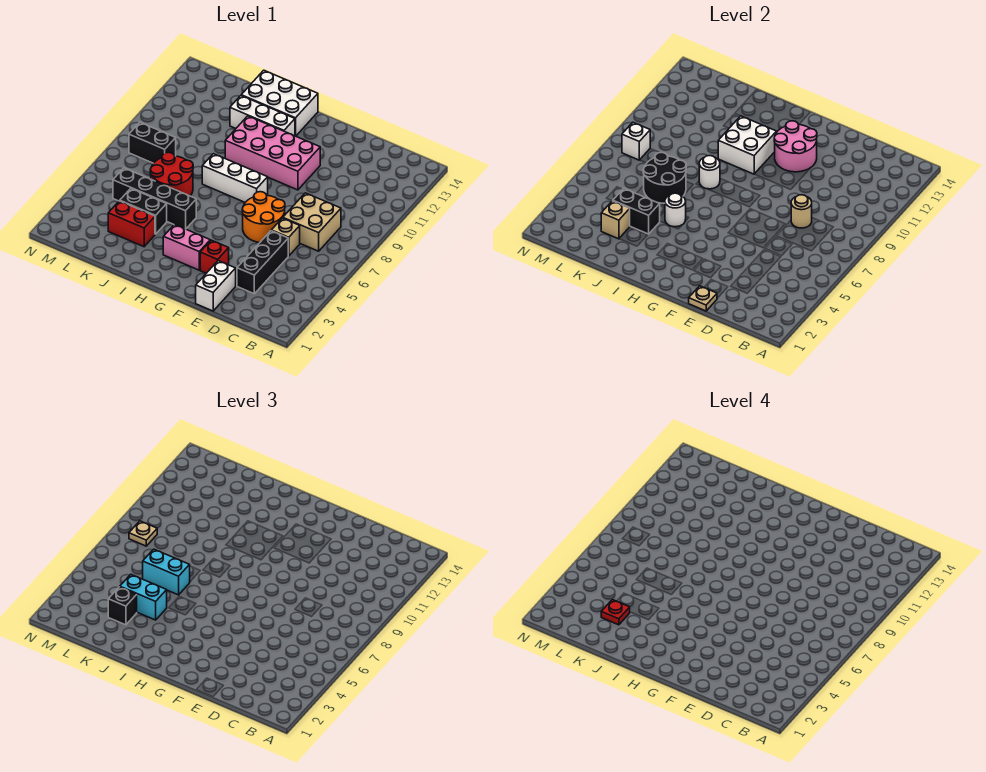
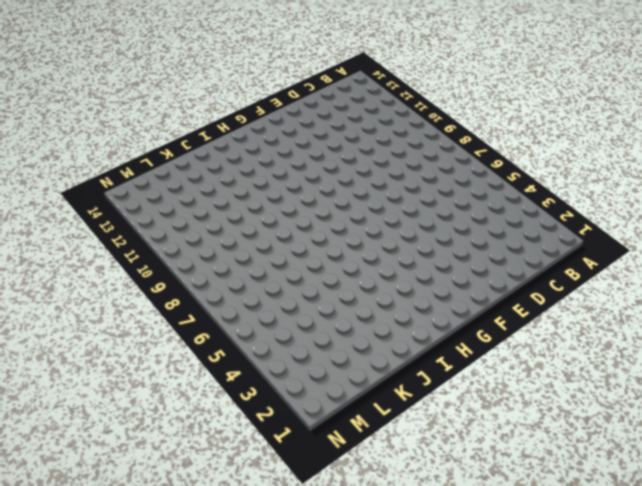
none -> tan 2x2 brick [283,193,341,251]
none -> black 1x3 brick [237,231,288,294]
none -> tan 1x1 brick [271,218,300,256]
none -> white 1x2 brick [196,261,236,311]

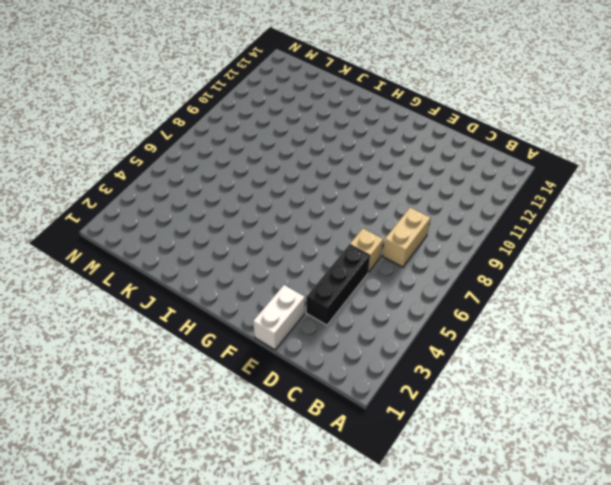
tan 1x2 brick [383,208,430,267] -> tan 2x2 brick [283,193,341,251]
none -> orange 2x2 round brick [242,192,285,243]
none -> red 1x1 brick [200,240,229,273]
none -> pink 2x4 brick [225,116,320,190]
none -> pink 1x2 brick [163,225,210,270]

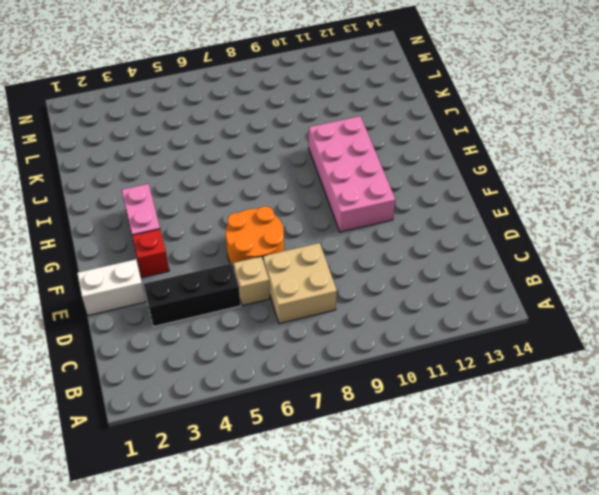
none -> white 1x3 brick [202,154,268,202]
none -> white 1x3 brick [230,96,295,136]
none -> white 2x3 brick [241,70,318,136]
none -> black 1x4 brick [113,168,196,229]

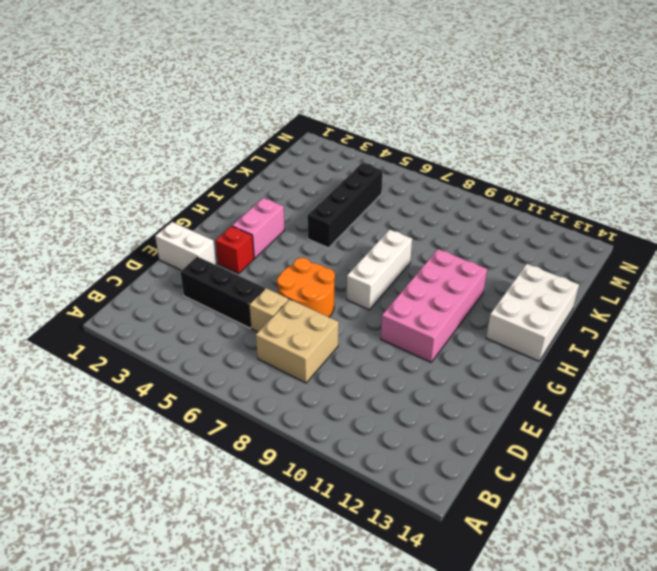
none -> white 1x3 brick [230,96,295,136]
none -> red 1x2 brick [108,201,155,247]
none -> black 1x2 brick [120,189,167,234]
none -> red 2x2 round brick [150,152,193,196]

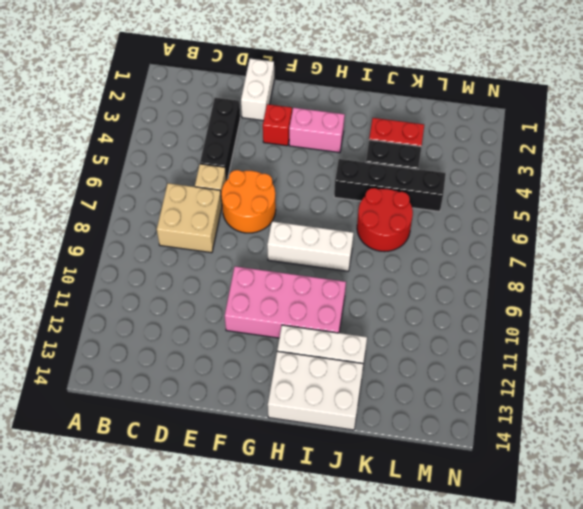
none -> black 1x2 brick [129,122,176,163]
none -> tan 1x1 round brick [791,195,812,228]
none -> tan 1x1 plate [689,286,717,311]
none -> pink 2x2 round brick [774,121,817,172]

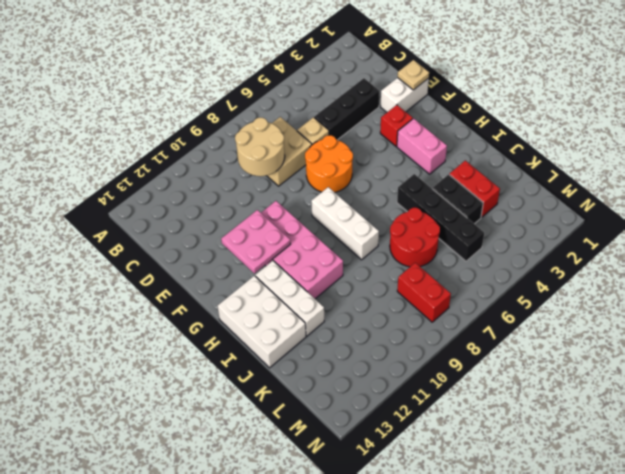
tan 2x2 round brick [235,118,285,176] -> tan 1x1 round brick [791,195,812,228]
pink 2x2 plate [221,210,290,273] -> pink 2x2 round brick [774,121,817,172]
red 1x2 brick [397,263,451,322] -> black 1x2 brick [129,122,176,163]
none -> white 2x2 brick [718,116,777,174]
none -> white 1x1 round brick [665,193,686,227]
none -> white 1x1 round brick [699,156,720,189]
none -> black 1x2 brick [613,189,660,234]

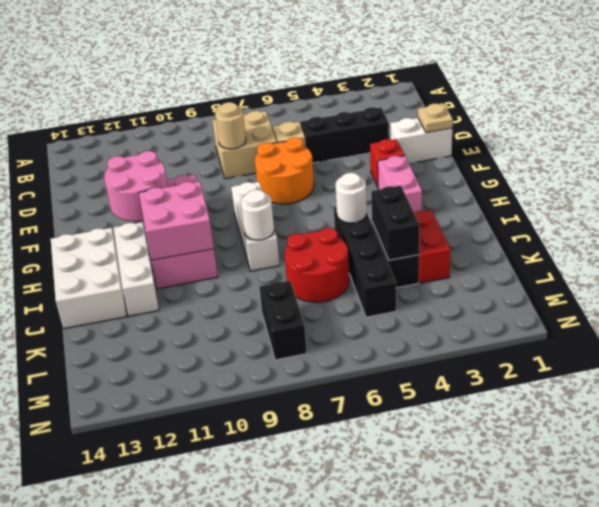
pink 2x2 brick [139,181,214,260] -> white 2x2 brick [718,116,777,174]
none -> black 2x2 round brick [643,152,686,203]
none -> tan 1x1 brick [601,201,630,239]
none -> white 1x1 brick [622,122,650,160]
none -> cyan 1x2 brick [120,575,167,620]

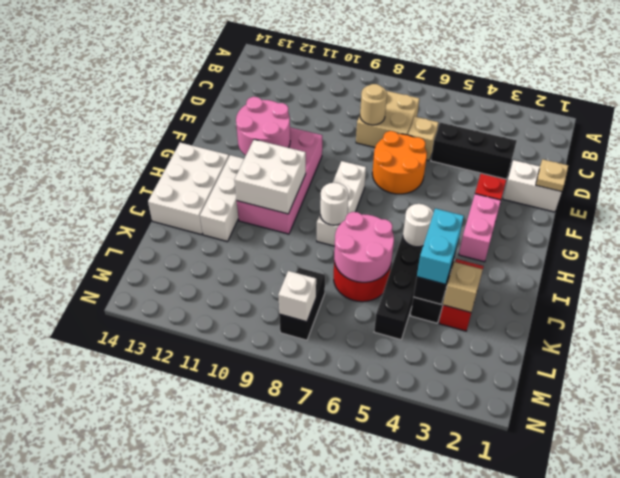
pink 2x2 round brick [334,212,394,282] -> black 2x2 round brick [643,152,686,203]
none -> cyan 1x2 brick [143,549,190,595]
none -> black 1x1 brick [108,587,137,625]
none -> tan 1x1 plate [129,521,157,546]
none -> red 1x1 plate [601,600,630,625]

